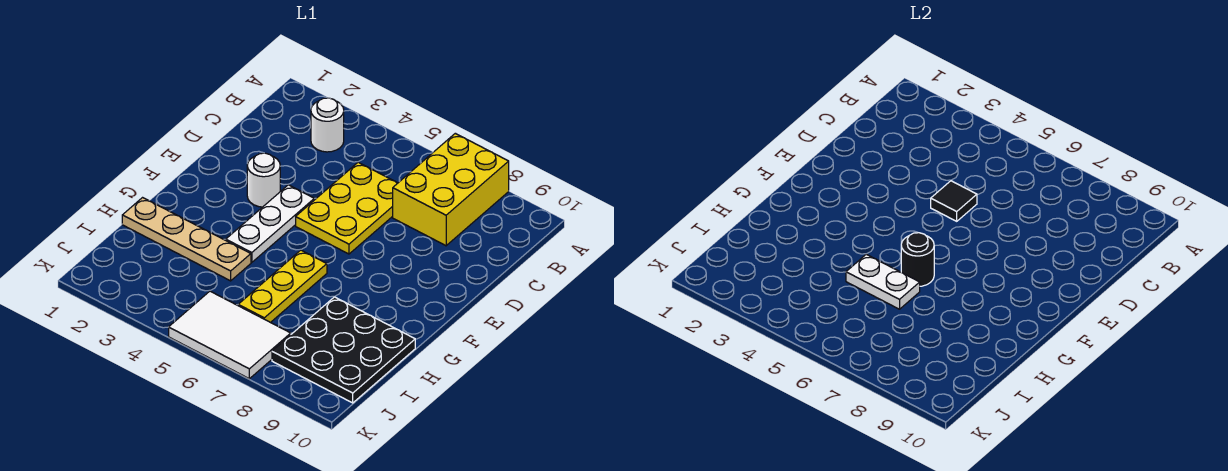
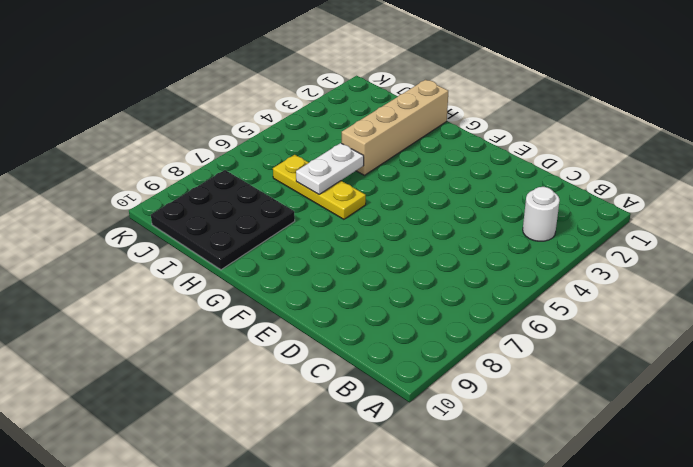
tan 1x4 brick [342,80,448,175] -> tan 1x4 plate [122,198,251,281]
none -> yellow 2x3 brick [393,133,509,246]
none -> yellow 2x3 plate [296,162,397,254]
none -> white 1x1 round brick [247,153,280,207]

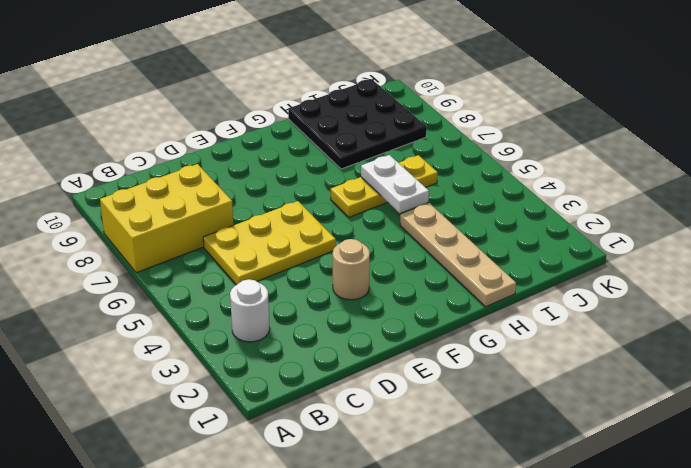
tan 1x1 round brick [333,239,370,300] -> white 1x1 round brick [247,153,280,207]
none -> white 1x3 plate [226,185,314,262]
none -> white 2x3 tile [169,291,291,379]
none -> black 1x1 tile [931,181,977,221]

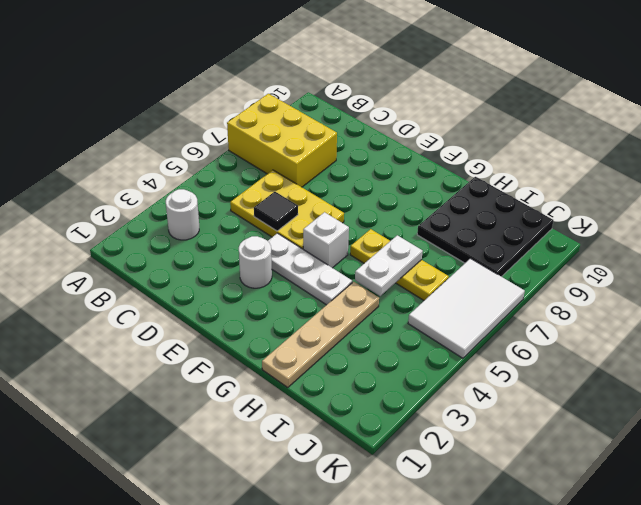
white 1x1 brick [303,212,349,268] -> none
none -> black 1x1 round brick [901,233,934,286]

